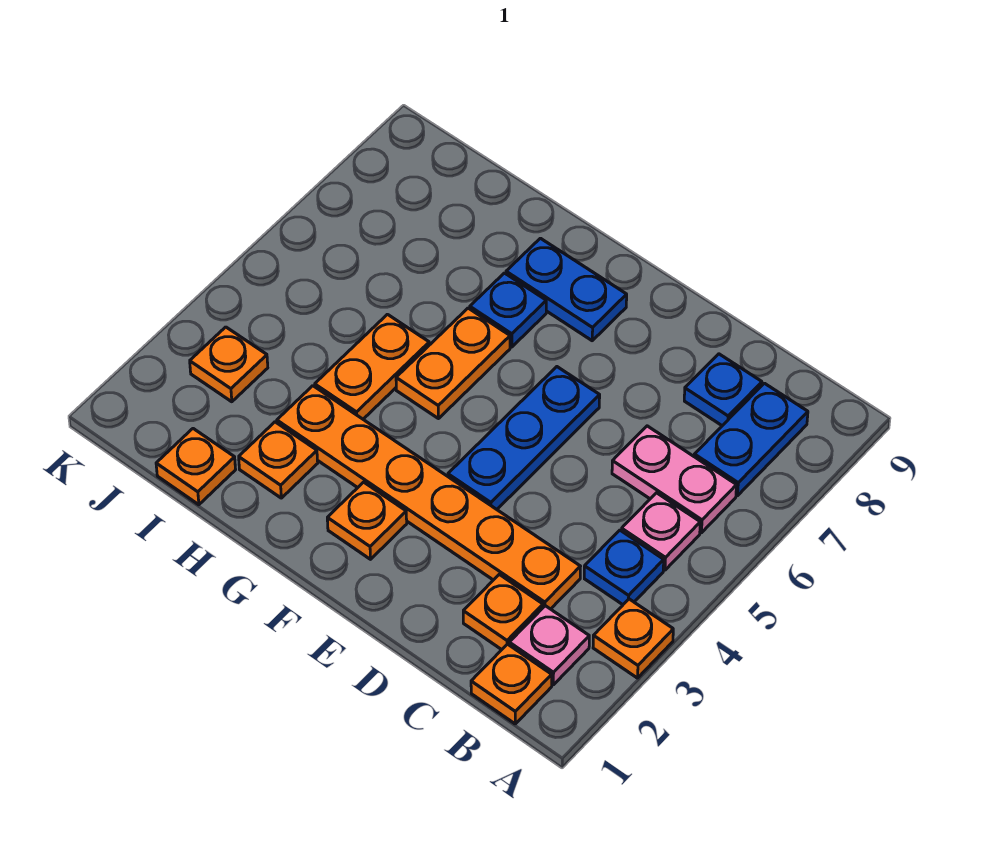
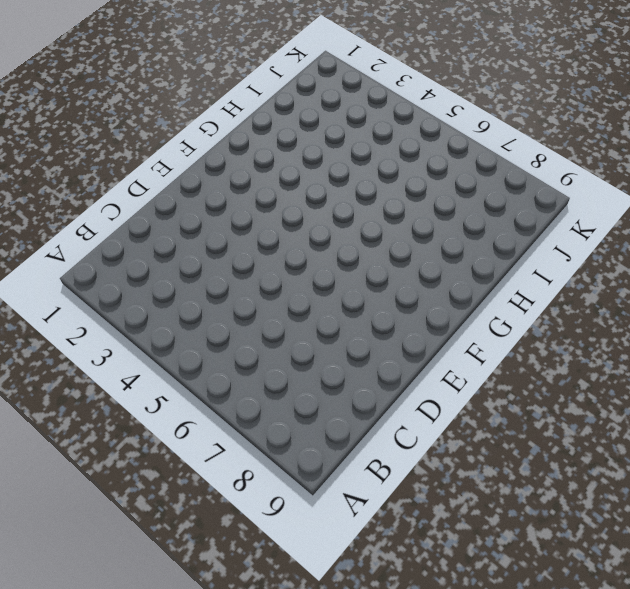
none -> orange 1x1 plate [593,599,673,678]
none -> orange 1x1 plate [471,644,552,724]
none -> pink 1x1 plate [509,606,589,685]

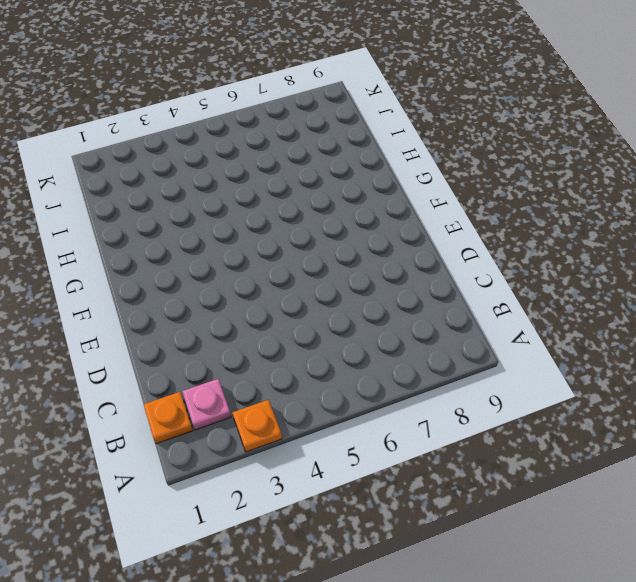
none -> blue 1x1 plate [584,530,664,605]
none -> pink 1x1 plate [621,493,700,570]
none -> pink 1x2 plate [612,426,737,533]

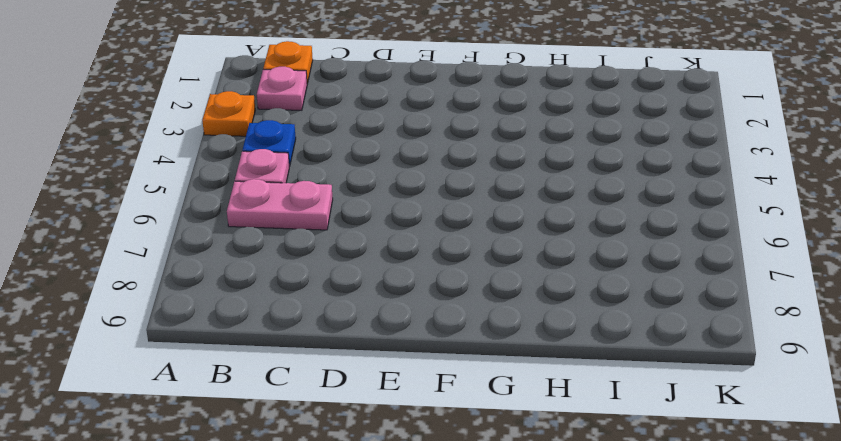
none -> blue 1x2 plate [694,383,808,496]
none -> orange 1x1 plate [463,574,543,650]
none -> orange 1x6 plate [277,386,581,609]

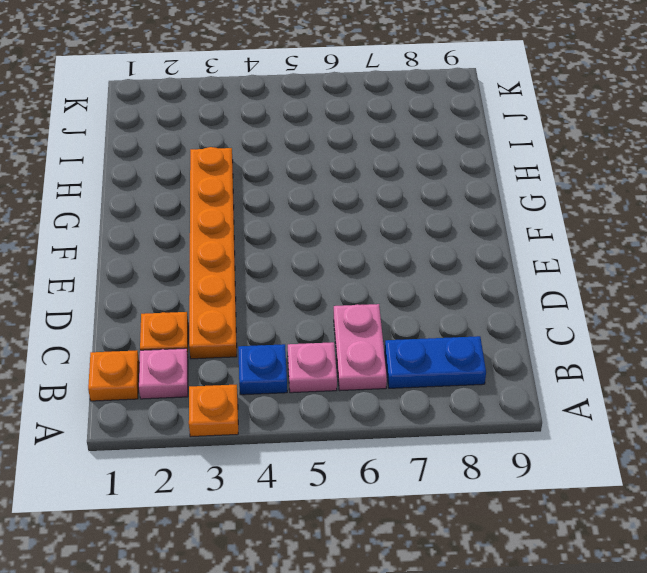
none -> blue 1x1 plate [684,354,762,426]
none -> blue 1x3 plate [448,367,600,509]
none -> orange 1x1 plate [327,482,407,559]

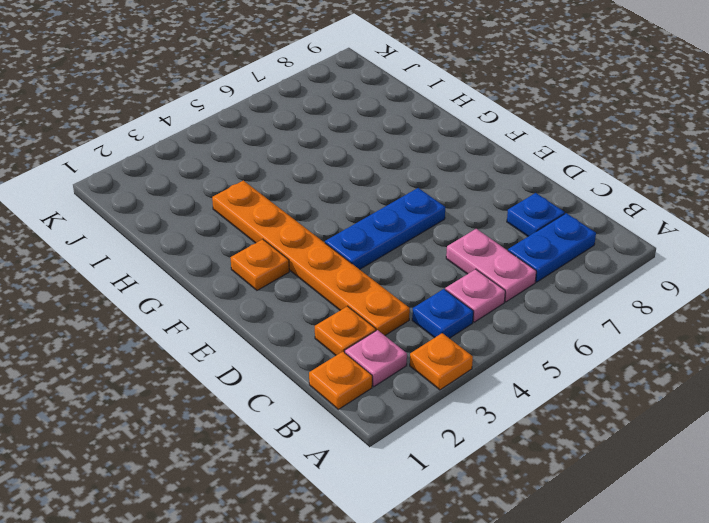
none -> blue 1x2 plate [506,238,627,341]
none -> orange 1x2 plate [396,308,510,419]
none -> blue 1x1 plate [470,273,546,347]

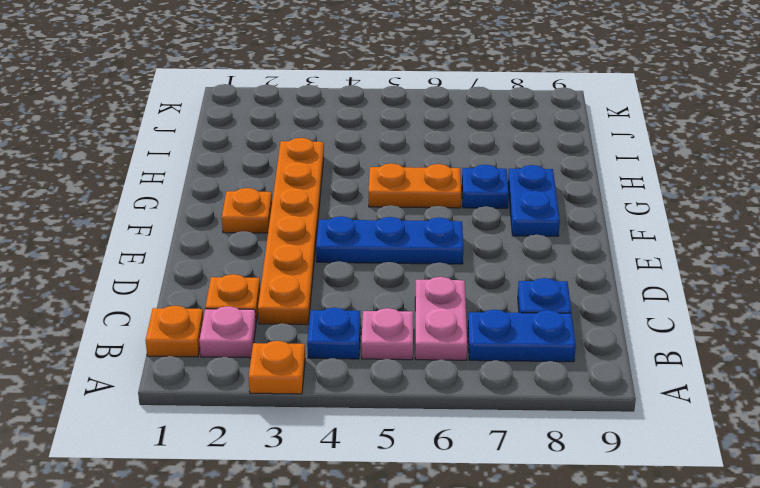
none -> orange 1x1 plate [239,422,318,498]
none -> orange 1x2 plate [315,314,429,419]
none -> orange 1x1 plate [156,429,236,505]

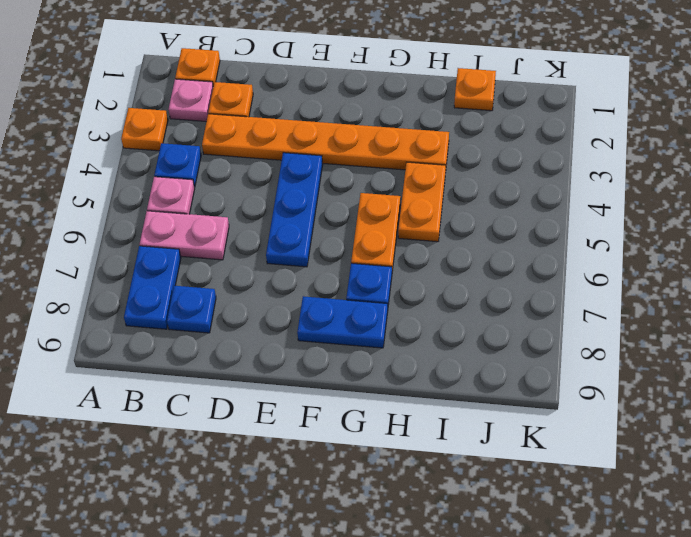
none -> orange 1x1 plate [327,482,407,559]
none -> orange 1x1 plate [239,422,318,498]
none -> orange 1x1 plate [190,327,268,402]

